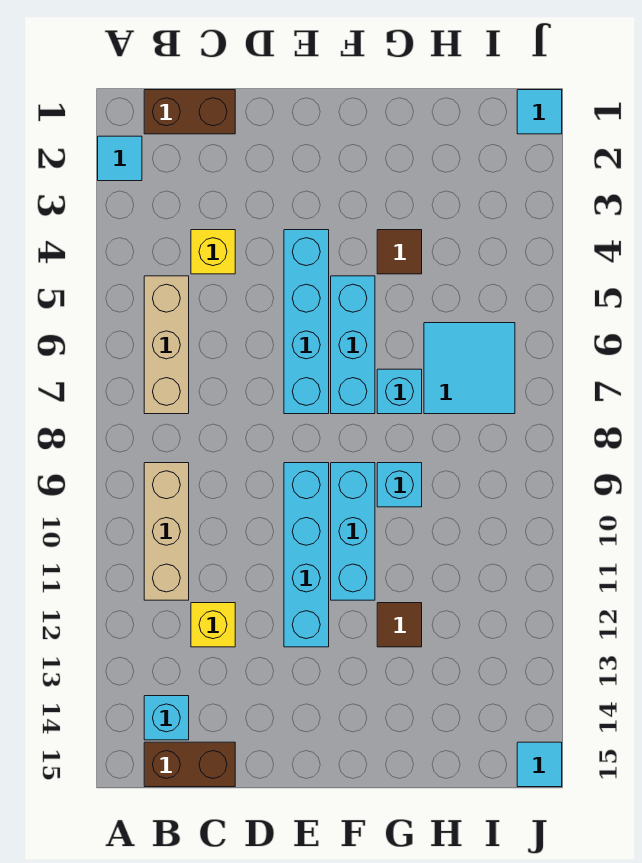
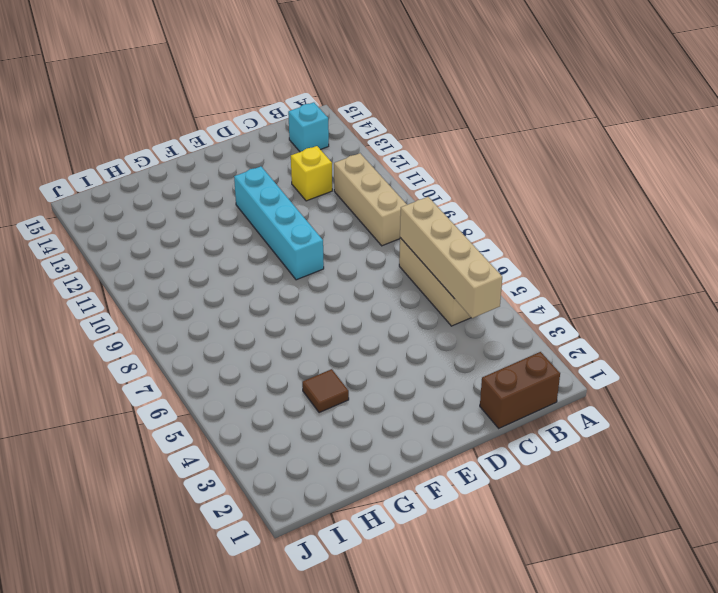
tan 1x4 brick [400,197,502,318] -> none
none -> cyan 1x1 tile [98,136,142,181]
none -> brown 1x2 brick [144,742,235,787]
none -> yellow 1x1 brick [191,230,235,274]

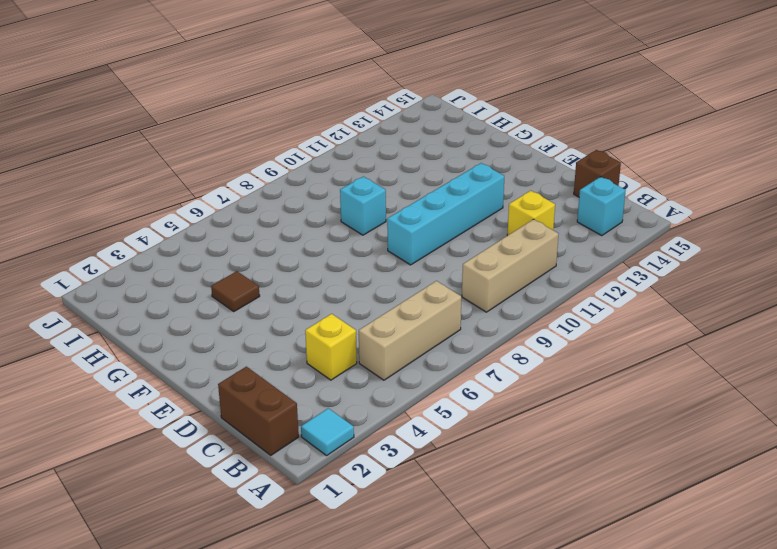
brown 1x1 brick [574,150,621,197] -> brown 1x2 brick [144,742,235,787]
none -> cyan 1x4 brick [284,230,329,414]
none -> cyan 1x3 brick [331,276,375,414]
none -> cyan 1x3 brick [331,463,375,600]

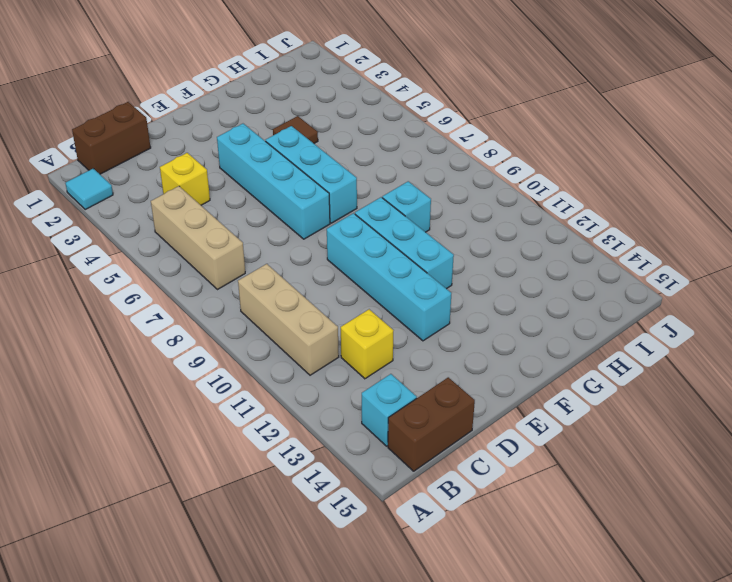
none -> cyan 1x1 brick [377,369,422,414]
none -> brown 1x1 tile [377,603,422,647]
none -> cyan 2x2 tile [424,323,515,414]

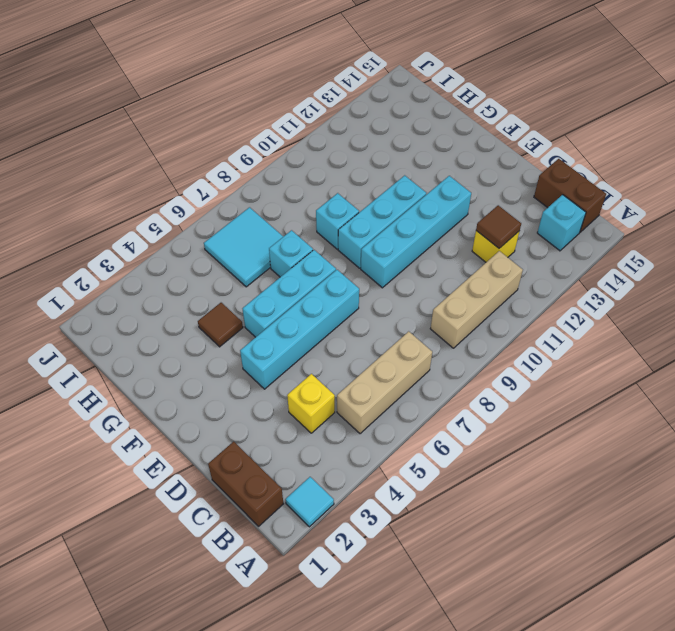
brown 1x1 tile [476,205,521,248] -> brown 1x1 tile moved to [377,603,422,647]
none -> cyan 1x1 tile [517,90,562,134]
none -> cyan 1x1 tile [517,742,562,787]

